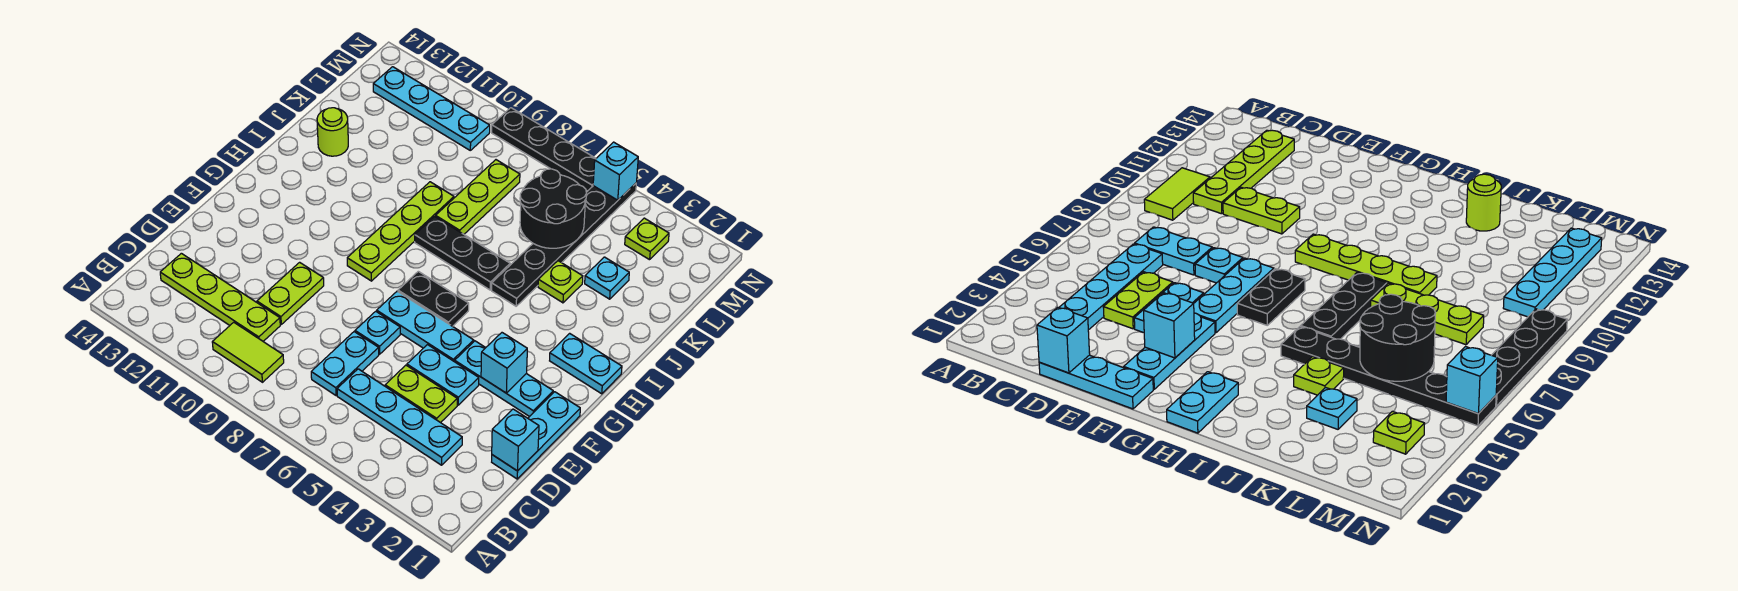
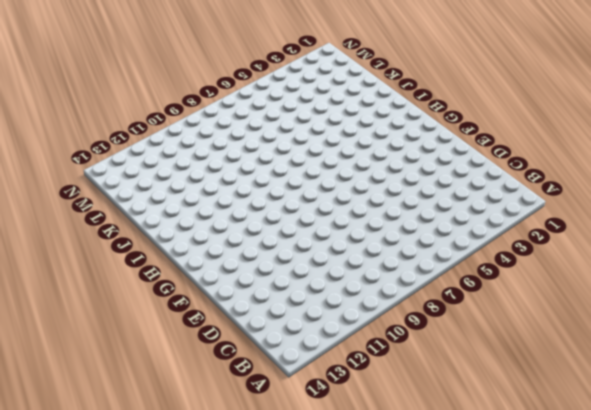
none -> lime 1x2 tile [212,322,284,382]
none -> cyan 1x4 plate [337,369,462,465]
none -> cyan 1x2 plate [311,332,379,396]

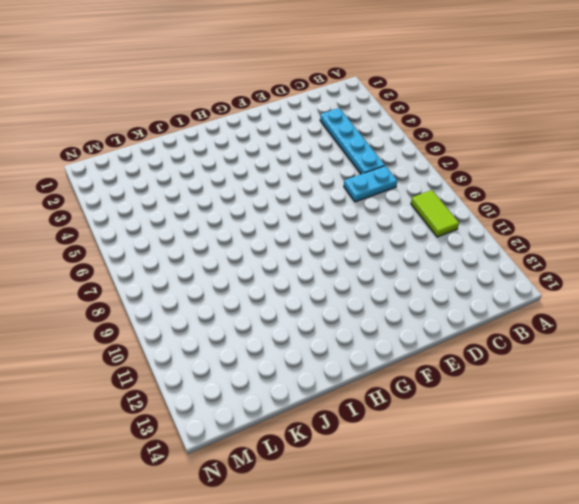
none -> lime 1x4 plate [160,253,280,341]
none -> cyan 1x3 plate [492,392,580,479]
none -> lime 1x2 plate [385,365,457,423]

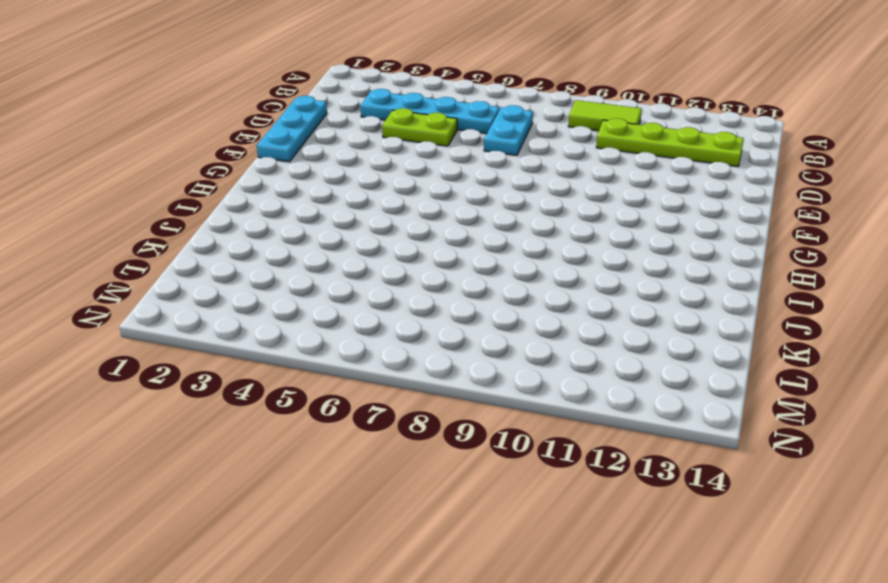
none -> lime 1x2 plate [257,262,324,324]
none -> cyan 1x2 plate [407,345,479,405]
none -> cyan 1x1 plate [355,311,400,354]

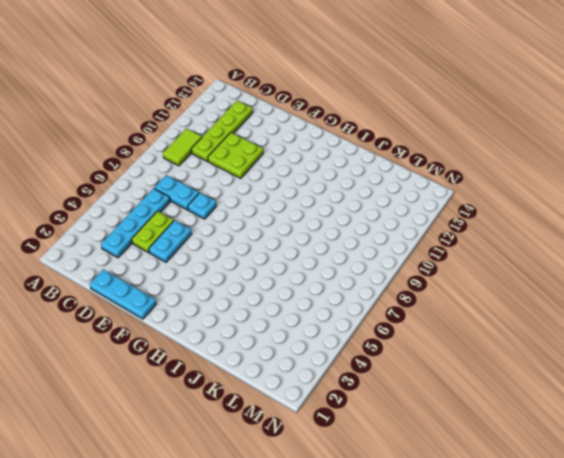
lime 2x2 plate [208,132,263,178] -> lime 1x2 plate [257,262,324,324]
none -> cyan 1x3 plate [455,341,553,417]
none -> cyan 1x3 plate [377,291,474,362]
none -> black 1x2 plate [398,271,469,326]

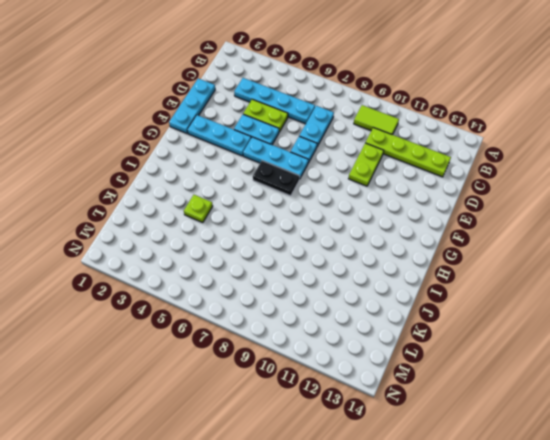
none -> lime 1x4 plate [347,182,454,281]
none -> cyan 1x2 plate [550,333,622,394]
none -> black 1x6 plate [492,183,636,306]

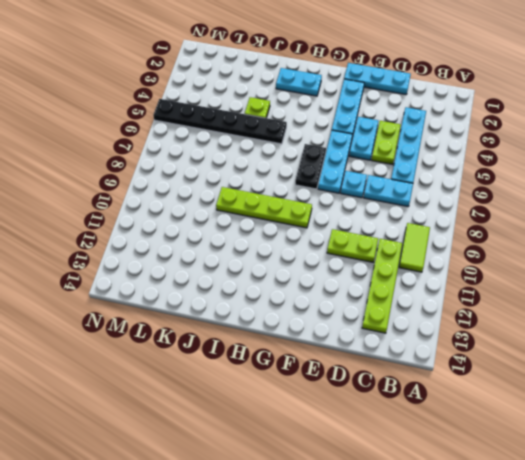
cyan 1x2 plate [276,68,322,96] -> cyan 1x2 plate turned to [550,333,622,394]
none -> black 1x3 plate [415,216,510,290]
none -> lime 1x3 plate [436,160,520,234]
none -> lime 1x1 round brick [317,108,348,156]

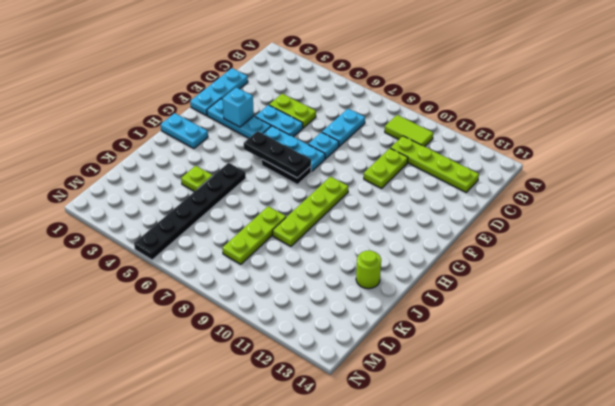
black 1x3 plate [244,131,311,178] -> black 1x3 plate moved to [415,216,510,290]
none -> cyan 1x4 plate [337,369,462,465]
none -> cyan 1x1 plate [585,257,629,299]
none -> lime 1x1 plate [625,218,669,260]

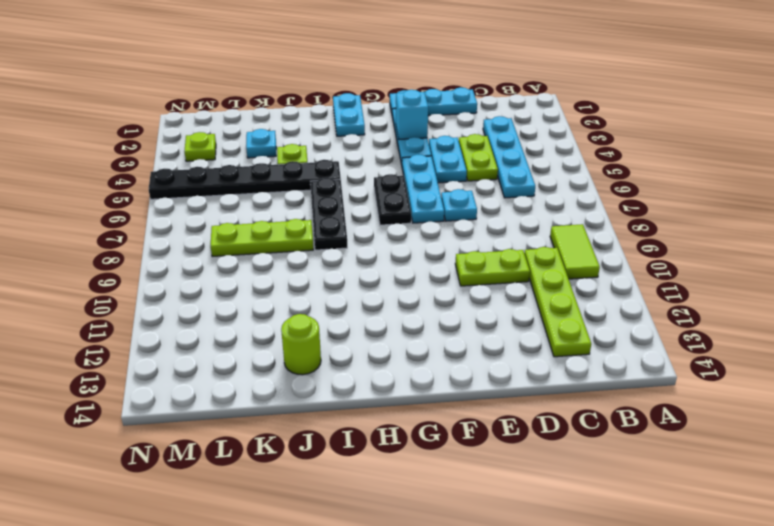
none -> cyan 1x2 plate [311,332,379,396]
none -> lime 1x4 plate [347,182,454,281]
none -> cyan 1x4 plate [373,67,490,150]

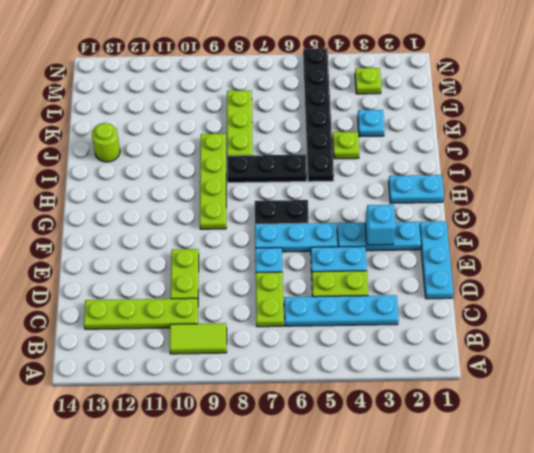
lime 1x2 plate [256,272,284,327] -> cyan 1x2 plate [311,332,379,396]
none -> cyan 1x4 plate [373,67,490,150]
none -> black 1x4 plate [492,108,596,191]
none -> cyan 1x1 brick [492,409,539,471]

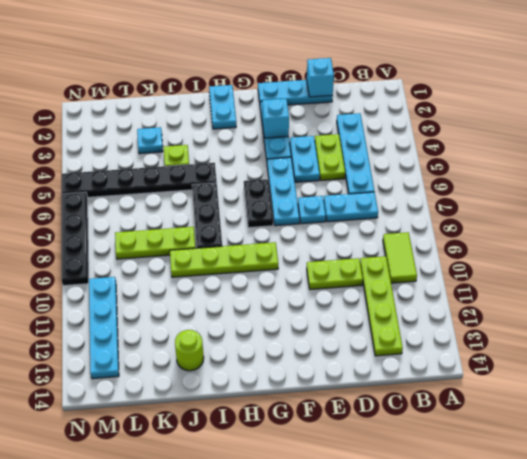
none -> lime 1x1 plate [625,218,669,260]
none -> black 2x2 round brick [520,169,586,248]
none -> cyan 1x1 brick [593,142,638,200]

